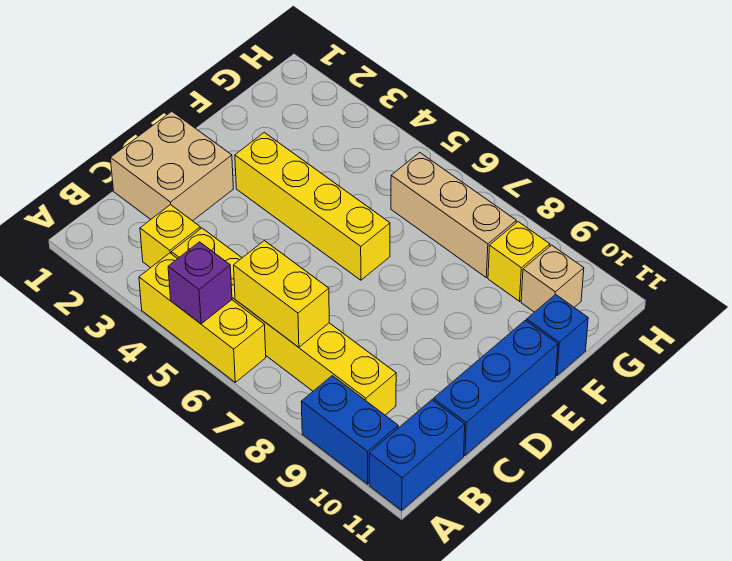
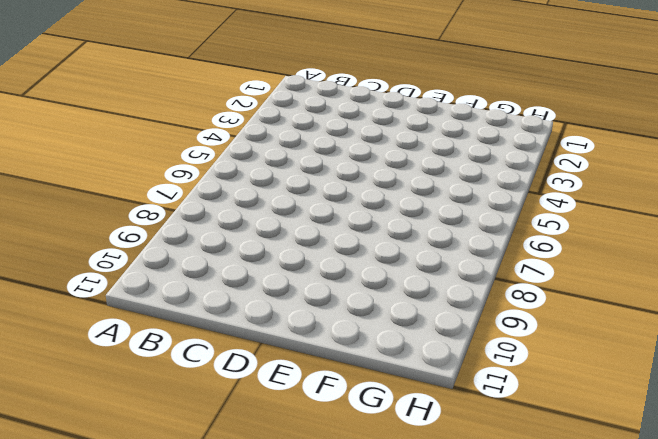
none -> yellow 1x3 brick [139,253,266,382]
none -> blue 1x2 brick [301,376,398,484]
none -> blue 1x2 brick [369,400,465,510]

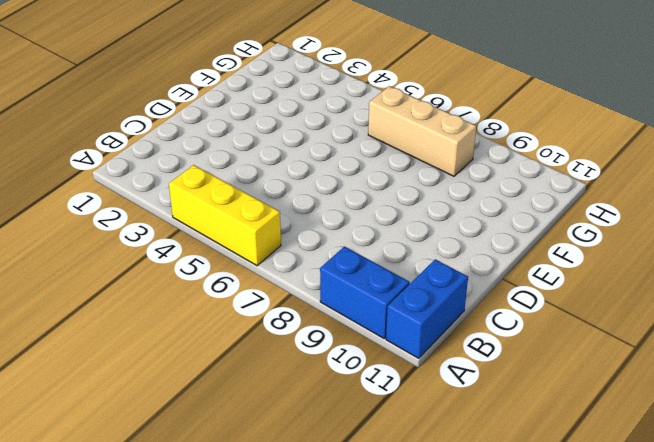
none -> yellow 1x1 brick [140,204,200,268]
none -> yellow 1x6 brick [171,228,396,415]
none -> tan 2x2 brick [111,111,233,221]

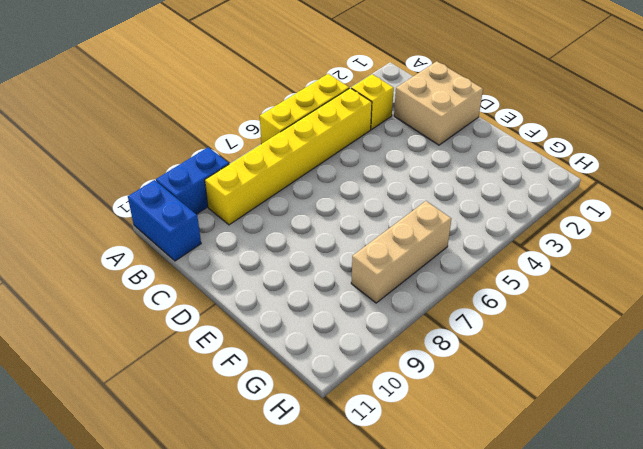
none -> blue 1x3 brick [433,320,558,455]
none -> yellow 1x4 brick [235,132,390,280]
none -> blue 1x1 brick [527,294,588,376]

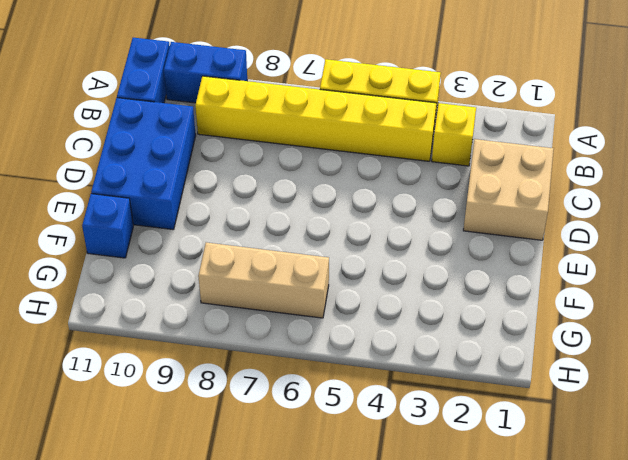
blue 2x3 brick [91,98,196,230] -> blue 1x3 brick [433,320,558,455]
none -> yellow 1x4 brick [235,132,390,280]
none -> yellow 1x1 brick [488,222,550,301]
none -> tan 1x1 brick [521,245,584,312]

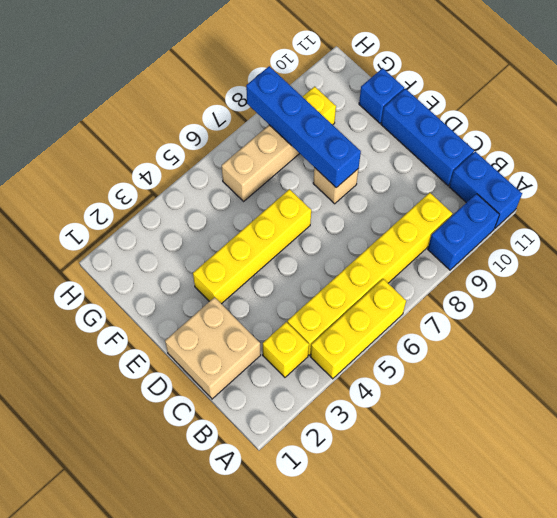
tan 1x1 brick [313,168,358,204] -> tan 1x1 brick moved to [521,245,584,312]
blue 1x4 brick [246,66,361,188] -> none
none -> purple 1x1 brick [168,242,232,324]
none -> yellow 1x2 brick [234,241,329,347]

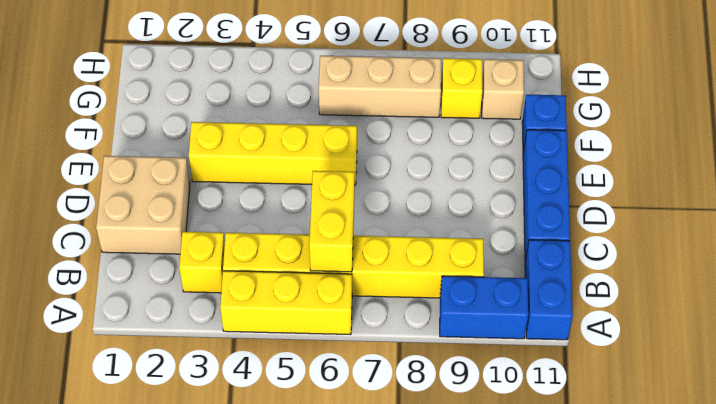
yellow 1x2 brick [309,171,355,272] -> yellow 1x2 brick turned to [234,241,329,347]
none -> purple 1x1 brick [168,242,232,324]

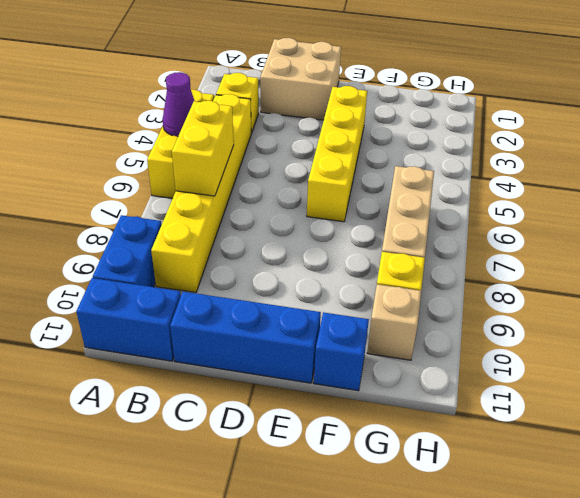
purple 1x1 cone [163,72,194,137] -> purple 1x1 brick [168,242,232,324]

